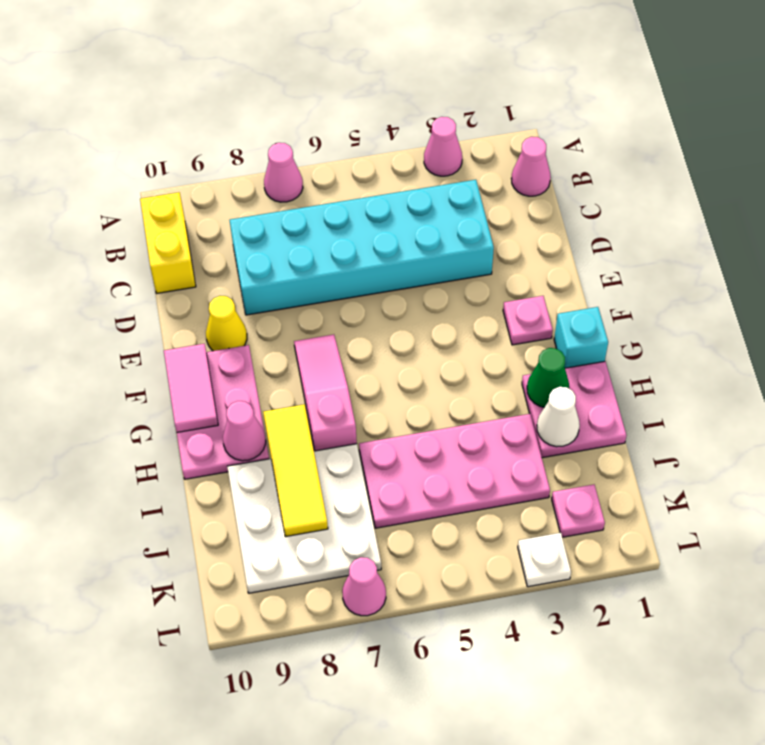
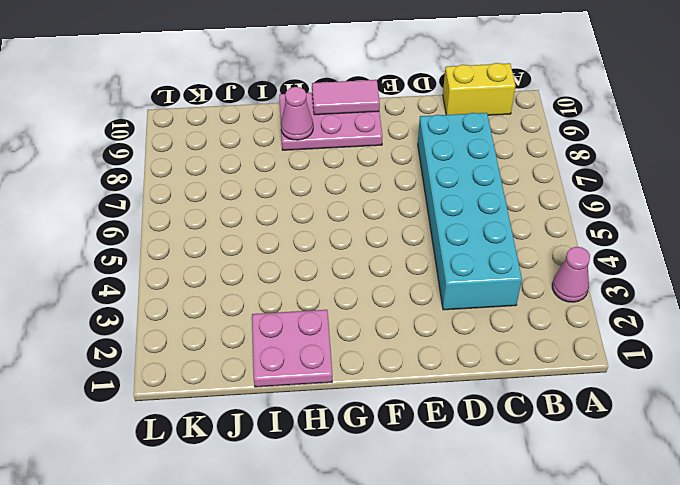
none -> pink 1x1 cone [264,143,303,202]
none -> pink 1x1 cone [511,137,551,196]
none -> yellow 1x1 cone [206,296,247,351]

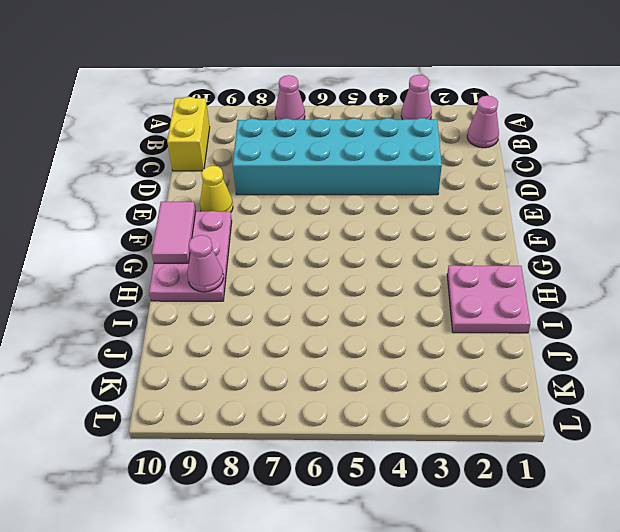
none -> pink 1x1 plate [503,296,553,345]
none -> pink 1x3 slope [294,335,357,451]
none -> cyan 1x1 brick [554,307,608,368]

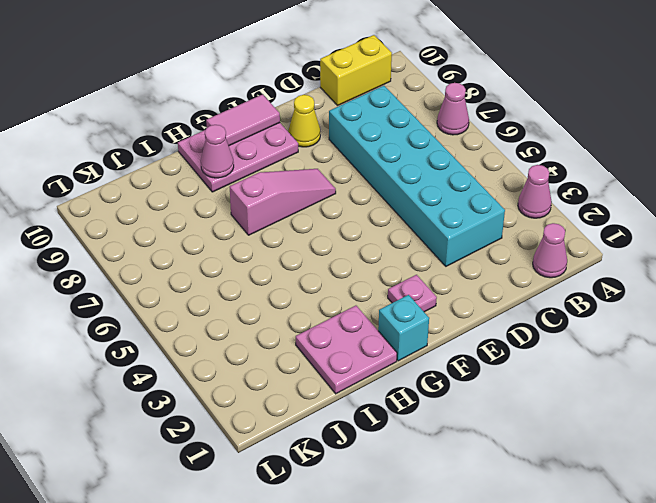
none -> pink 2x4 plate [359,414,550,528]
none -> white 3x3 plate [227,444,381,593]
none -> pink 1x1 plate [552,485,605,537]

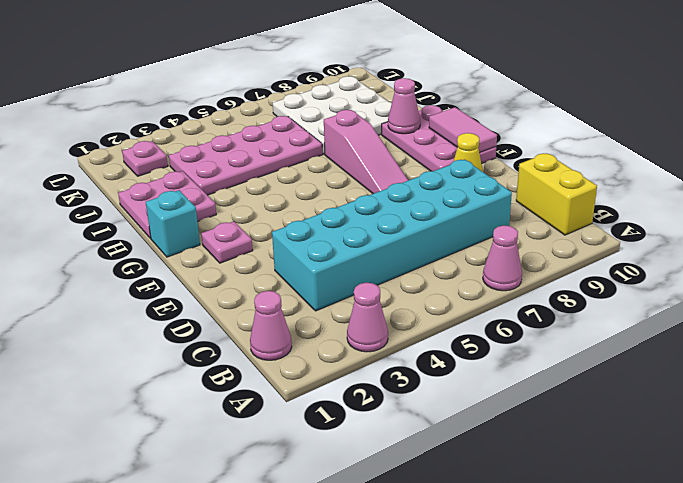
none -> white 1x1 plate [518,533,571,587]
none -> pink 1x1 cone [342,557,386,616]
none -> green 1x1 cone [527,348,569,407]

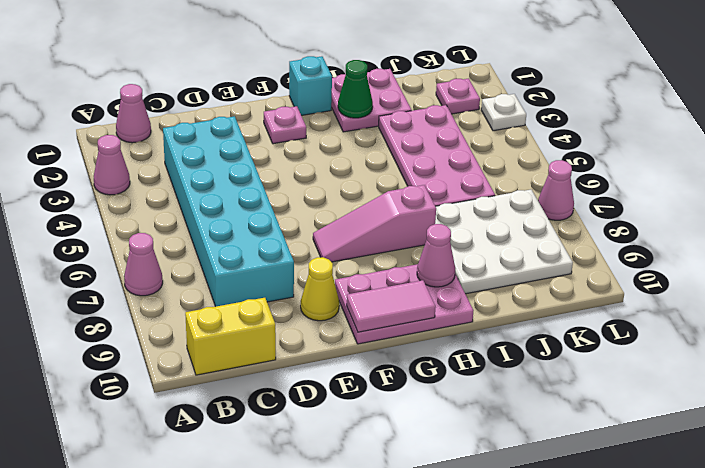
none -> yellow 1x3 tile [263,404,328,537]
none -> white 1x1 cone [537,387,580,447]

